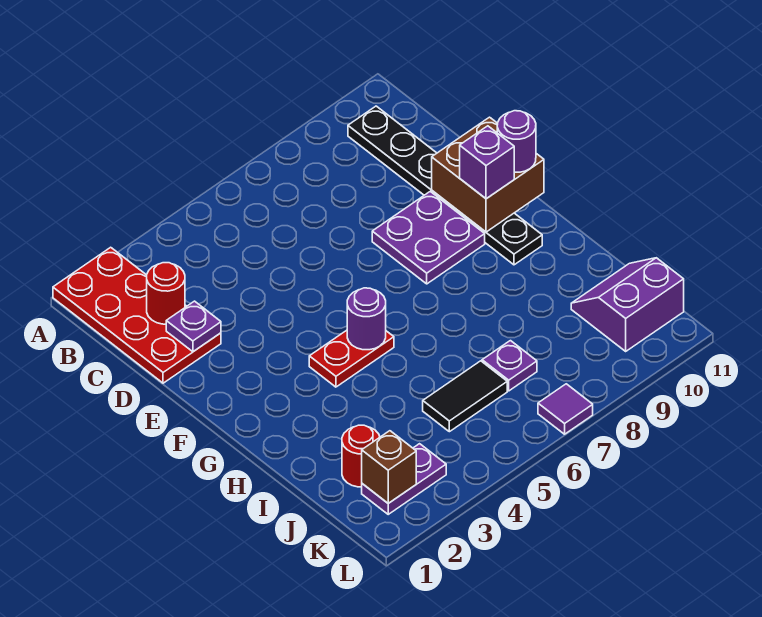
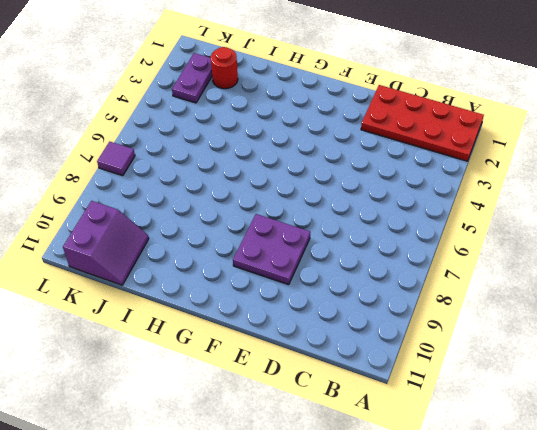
none -> black 1x6 plate [348,106,542,265]
none -> red 1x2 plate [309,330,394,387]
none -> black 1x2 tile [423,361,507,432]

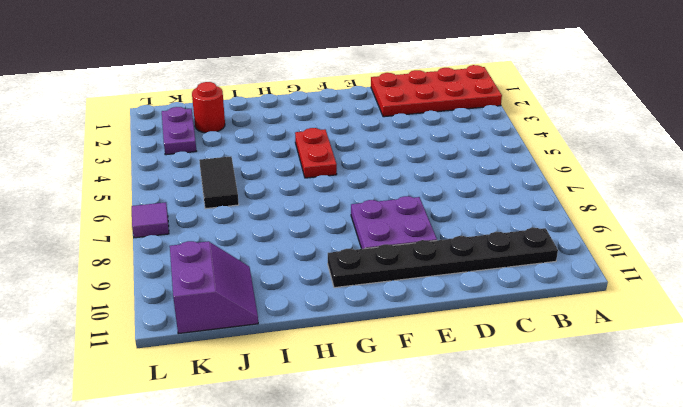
none -> purple 1x1 plate [482,341,537,391]
none -> red 1x1 round brick [147,263,185,324]
none -> purple 1x1 plate [166,301,221,352]

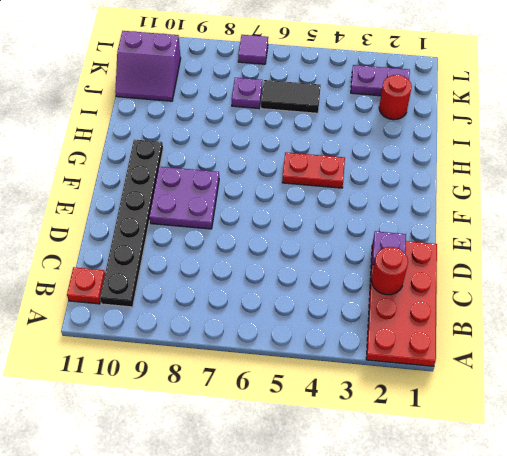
red 1x1 plate [67,267,105,304] -> none
none -> brown 2x2 brick [432,117,544,232]
none -> purple 1x1 round brick [347,288,386,350]
none -> brown 1x1 brick [362,431,416,503]

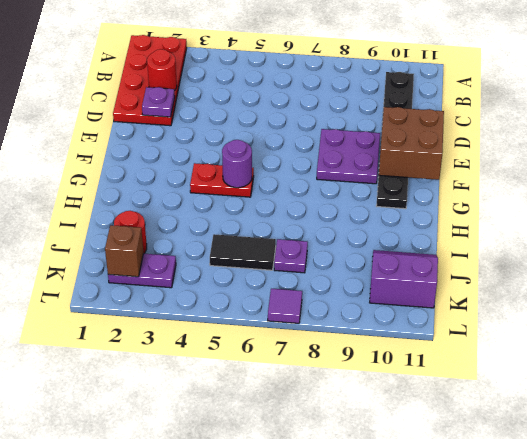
none -> purple 1x1 brick [460,126,514,199]
none -> purple 1x1 round brick [497,111,536,172]

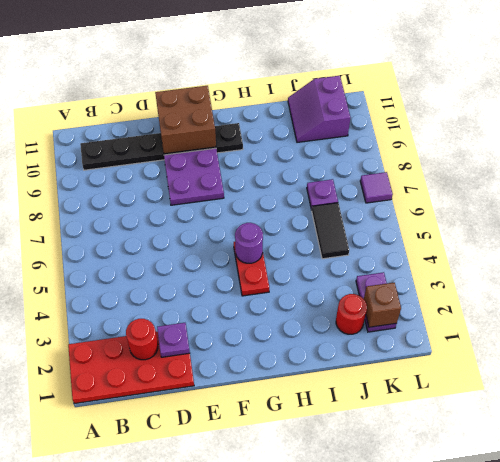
none -> purple 1x1 brick [460,126,514,199]
none -> purple 1x1 round brick [497,111,536,172]

